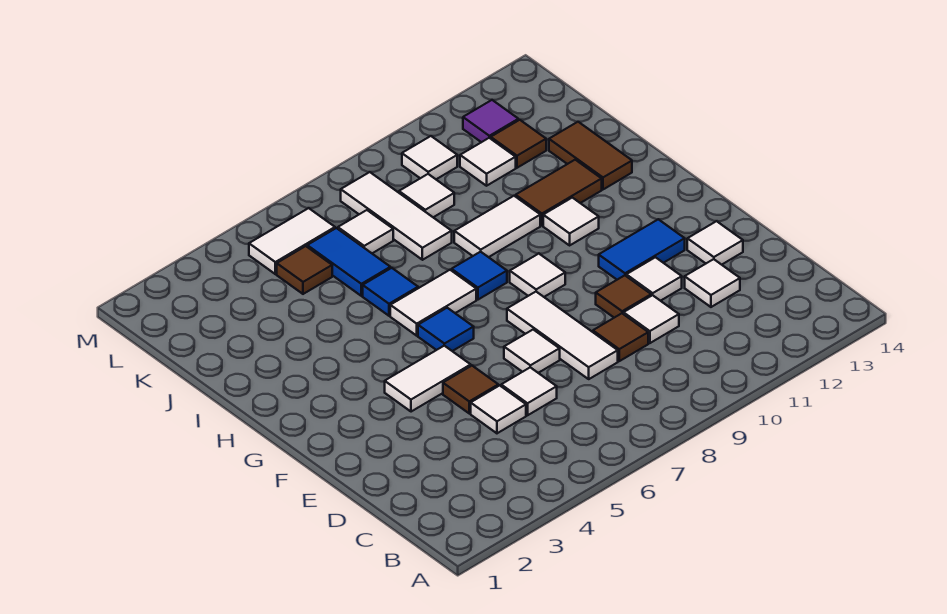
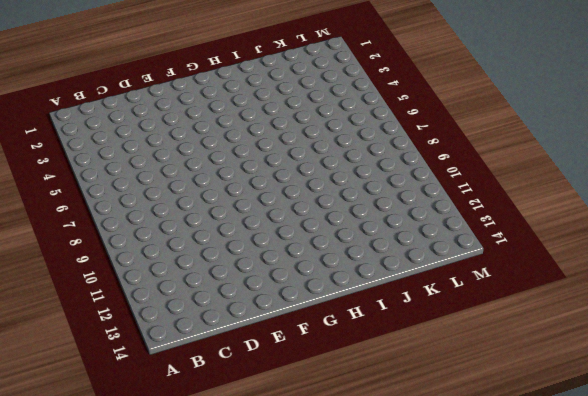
none -> white 1x1 tile [471,385,526,433]
none -> white 1x1 tile [501,367,557,415]
none -> white 1x3 tile [507,292,618,379]
none -> brown 1x1 tile [593,313,648,361]

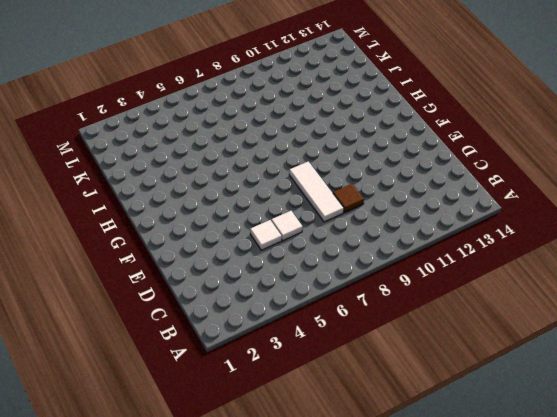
none -> white 1x1 tile [623,295,679,343]
none -> white 1x1 tile [685,259,740,307]
none -> brown 1x1 tile [443,366,498,413]
none -> white 1x1 tile [504,330,560,373]

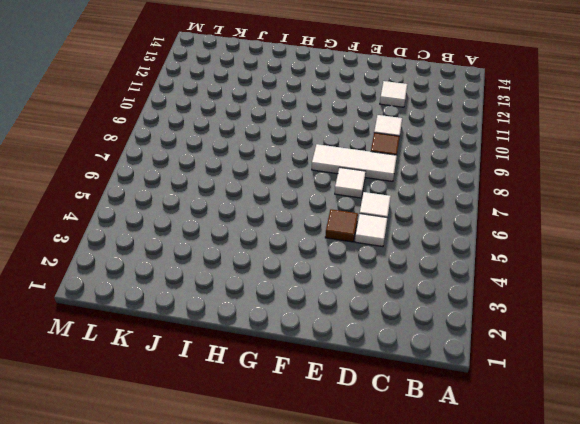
none -> brown 1x1 tile [596,275,651,318]
none -> white 1x1 tile [626,257,682,301]
none -> white 1x1 tile [687,221,743,265]
none -> white 1x2 tile [385,346,471,412]

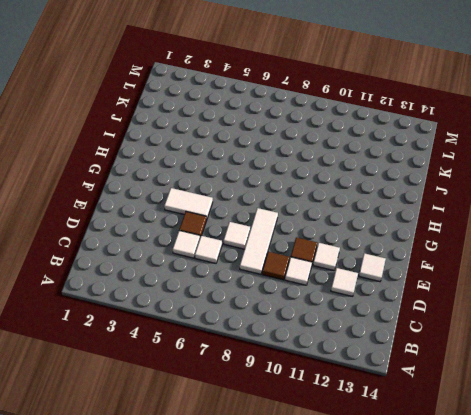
none -> blue 1x2 tile [599,219,685,280]
none -> blue 1x1 tile [418,308,474,351]
none -> white 1x1 tile [510,254,565,297]
none -> white 1x2 tile [390,270,476,336]

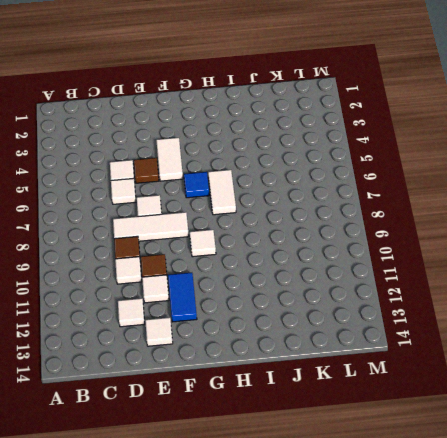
none -> blue 1x1 tile [452,252,507,300]
none -> white 1x1 tile [543,198,599,245]
none -> blue 1x1 tile [363,268,418,316]
none -> white 1x2 tile [454,196,540,257]

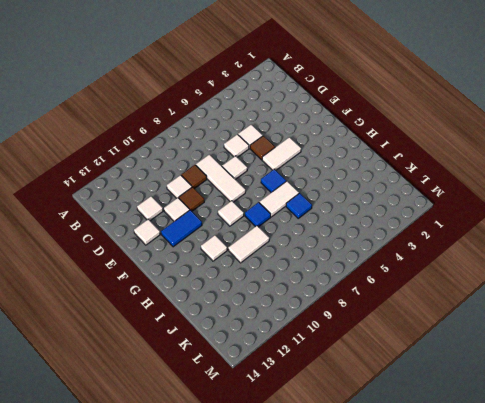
none -> brown 1x2 tile [516,160,602,226]
none -> brown 1x2 tile [549,122,632,189]
none -> blue 1x2 tile [307,228,390,296]
none -> white 1x3 tile [341,172,452,260]

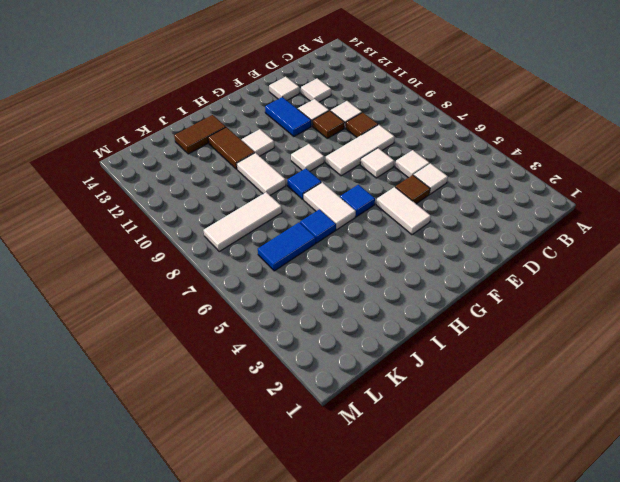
none -> brown 1x1 tile [277,246,332,294]
none -> white 1x1 tile [338,210,393,253]
none -> white 1x1 tile [399,174,454,217]
none -> white 1x1 tile [460,138,516,186]

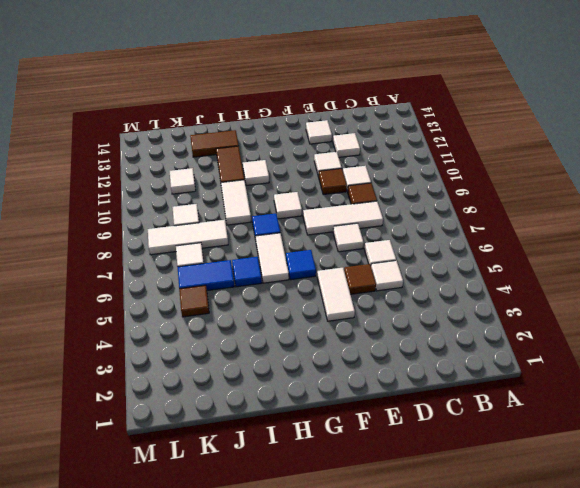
none -> blue 1x2 tile [599,219,685,280]
none -> brown 1x1 tile [491,120,546,168]
none -> white 1x2 tile [249,208,335,274]
none -> white 1x1 tile [402,136,457,179]

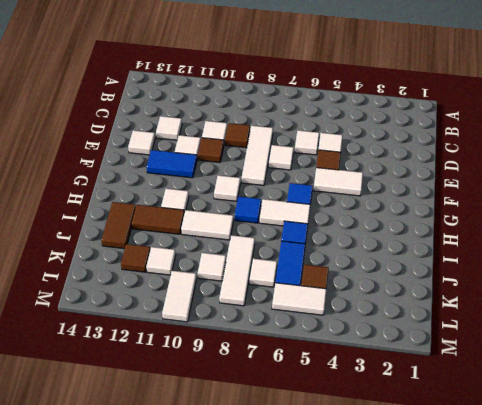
white 1x2 tile [162,271,196,322] -> white 1x1 tile [402,136,457,179]
none -> purple 1x1 tile [463,100,518,142]

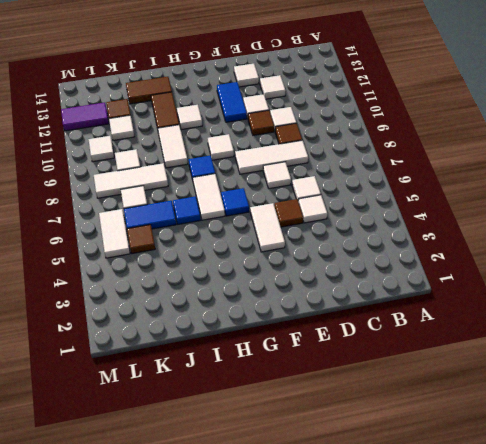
purple 1x2 tile [61,102,109,131] -> purple 1x1 tile [463,100,518,142]

